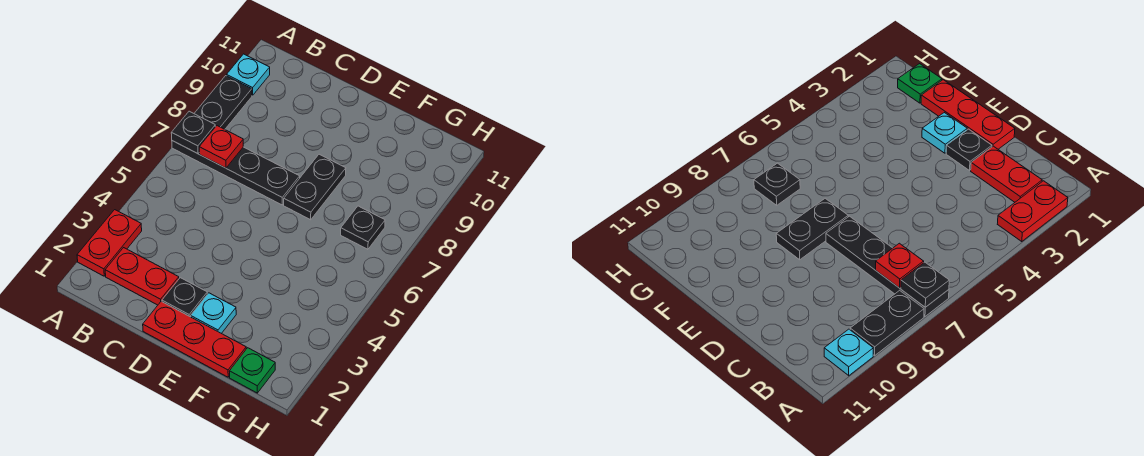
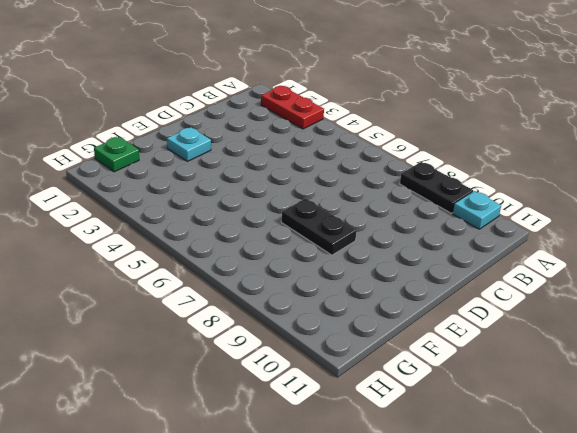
none -> black 1x4 plate [172,141,300,205]
none -> red 1x2 plate [105,248,179,305]
none -> red 1x3 plate [143,301,246,377]

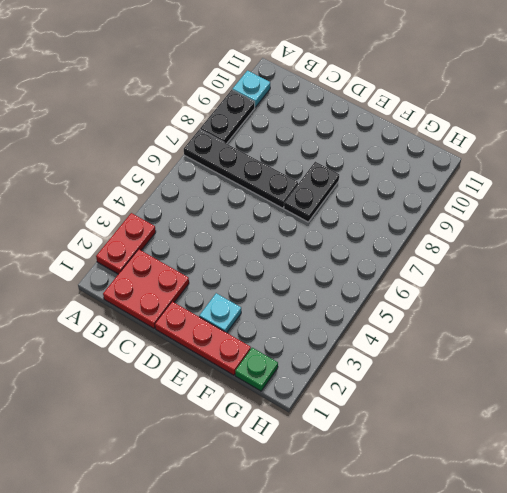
red 2x2 plate [103,249,189,328] -> red 1x2 plate [105,248,179,305]
none -> black 1x1 plate [162,278,207,317]
none -> black 1x1 plate [341,206,385,249]
none -> black 1x1 plate [171,111,215,154]

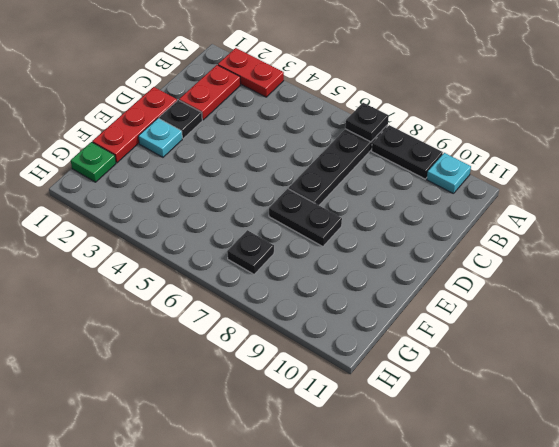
none -> red 1x1 plate [199,126,243,168]

